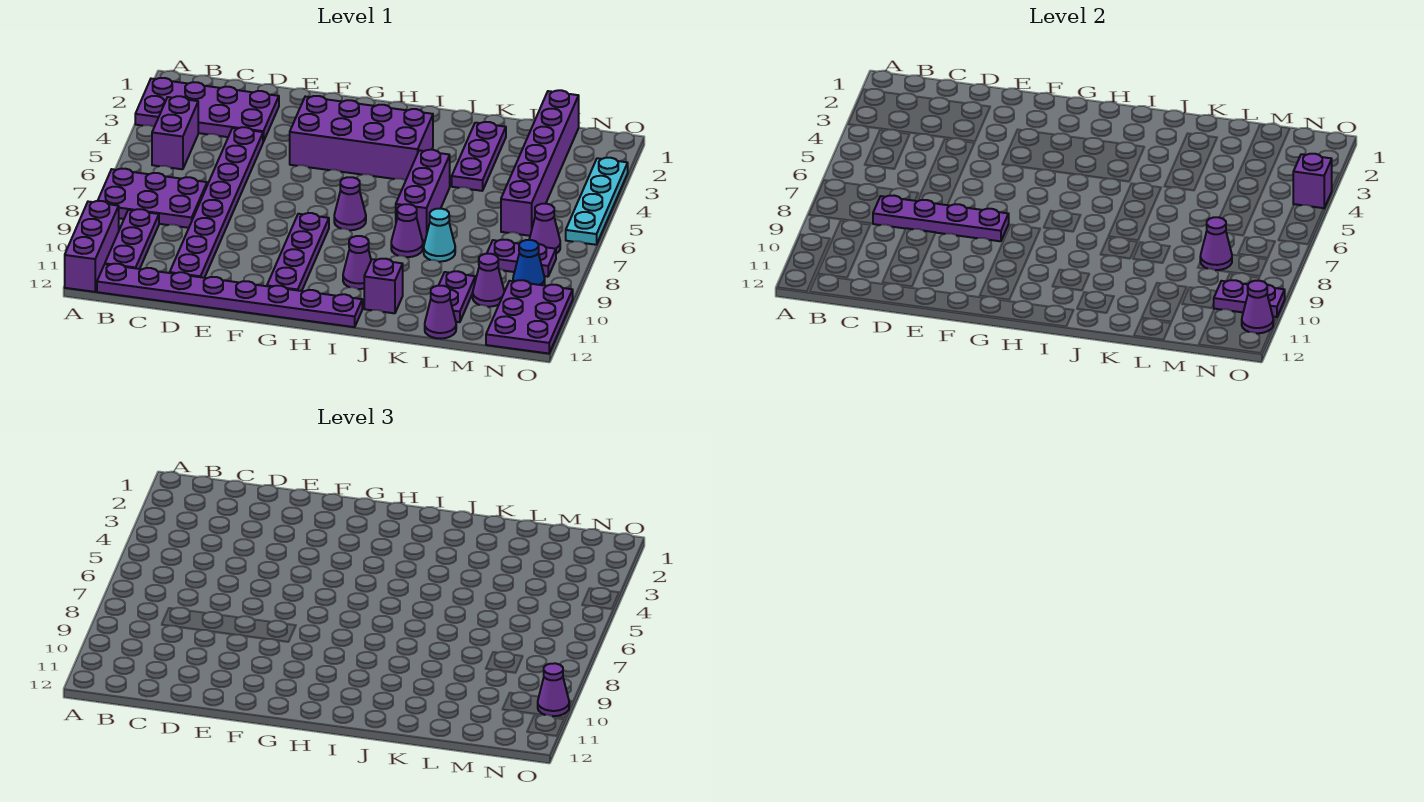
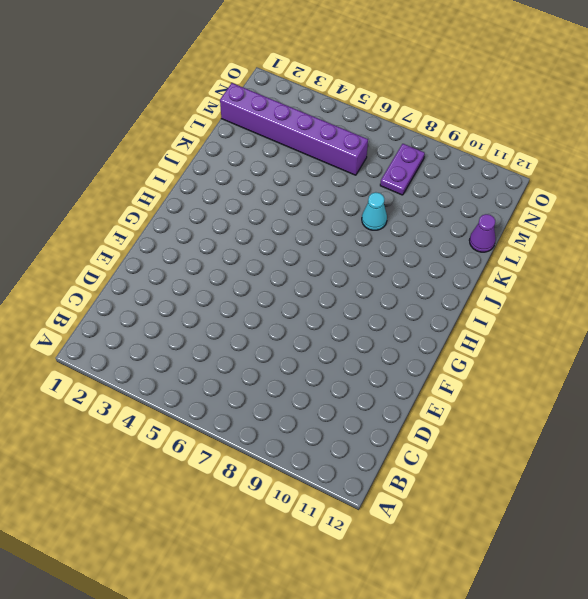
none -> purple 2x4 plate [135,78,279,142]
none -> purple 2x3 plate [98,169,207,228]
none -> purple 1x3 brick [65,201,119,292]
none -> purple 1x2 brick [152,96,198,169]

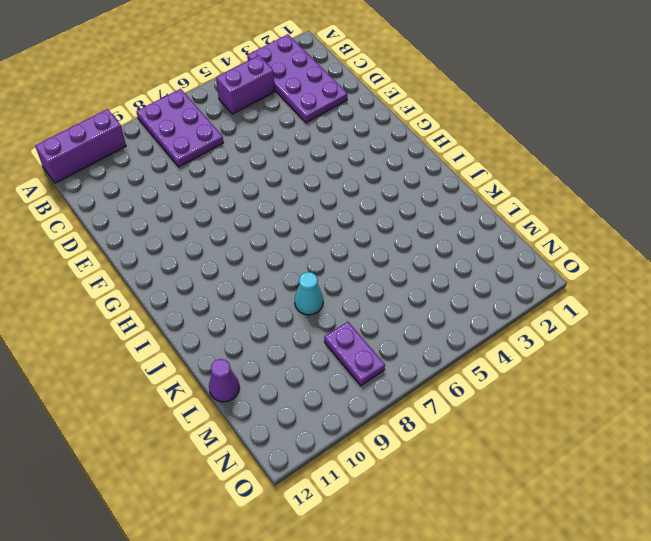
none -> purple 1x3 plate [105,209,159,269]
none -> purple 1x8 plate [97,264,362,327]
none -> purple 1x8 plate [170,127,263,278]
none -> purple 2x4 brick [290,96,433,180]

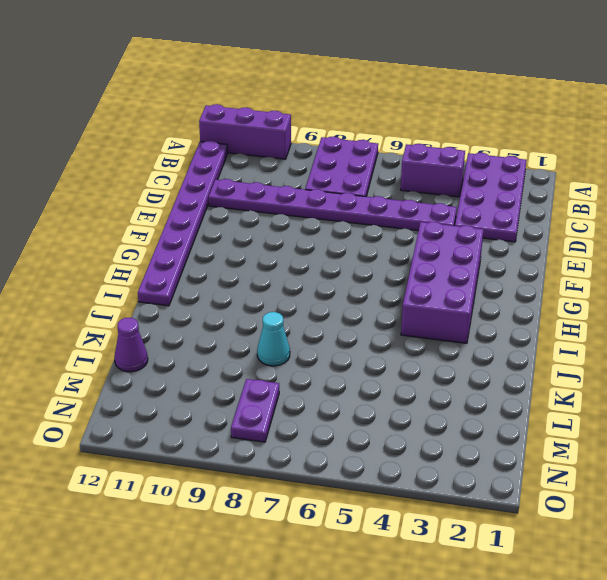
none -> purple 1x3 plate [105,209,159,269]
none -> purple 1x4 plate [267,213,329,291]
none -> purple 1x1 cone [334,177,366,230]
none -> purple 1x1 cone [343,236,371,289]

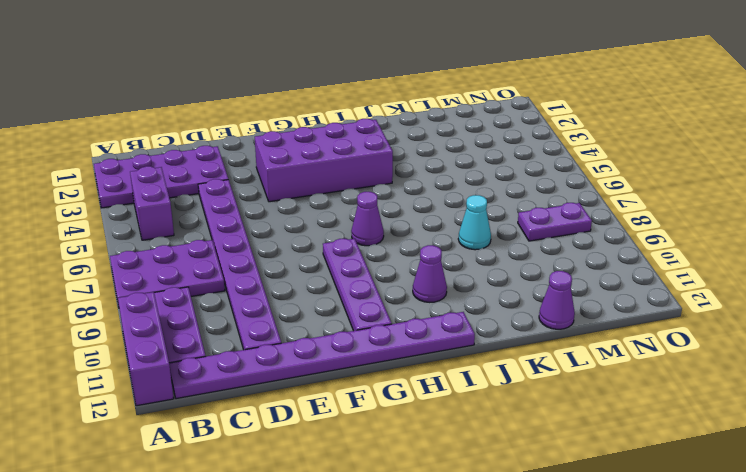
none -> purple 1x3 brick [396,150,450,241]
none -> purple 1x1 cone [391,204,423,257]
none -> purple 1x1 brick [364,259,403,313]
none -> purple 1x3 plate [452,122,506,191]

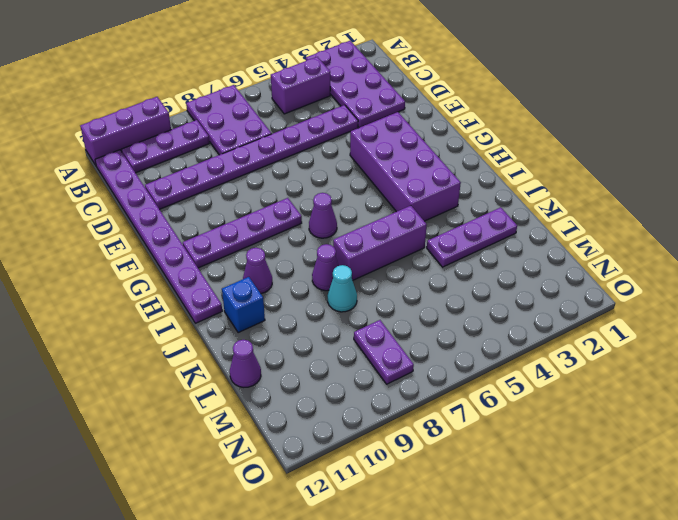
blue 1x1 brick [222,277,265,333] -> purple 1x1 brick [364,259,403,313]
none -> purple 1x2 plate [439,271,475,322]
none -> purple 1x6 brick [501,90,579,236]
none -> purple 1x1 cone [473,254,504,307]
none -> purple 1x1 cone [529,204,560,254]

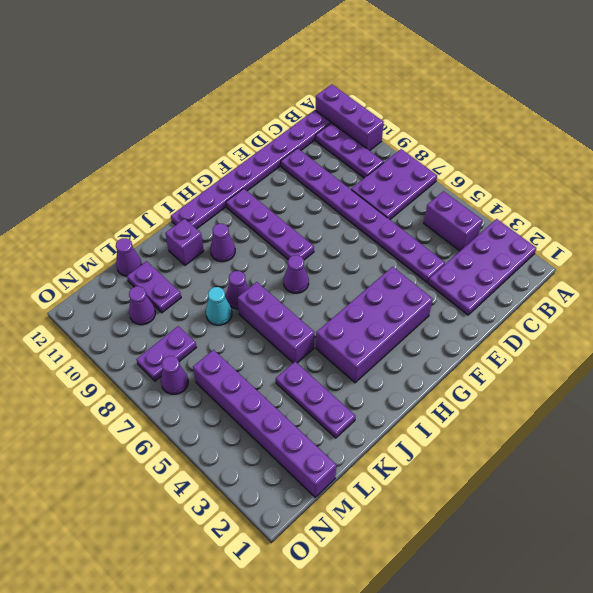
none -> blue 1x1 cone [513,240,545,285]
none -> purple 2x3 plate [486,280,573,354]
none -> cyan 1x4 plate [566,158,628,245]
none -> purple 1x4 plate [873,196,1009,241]

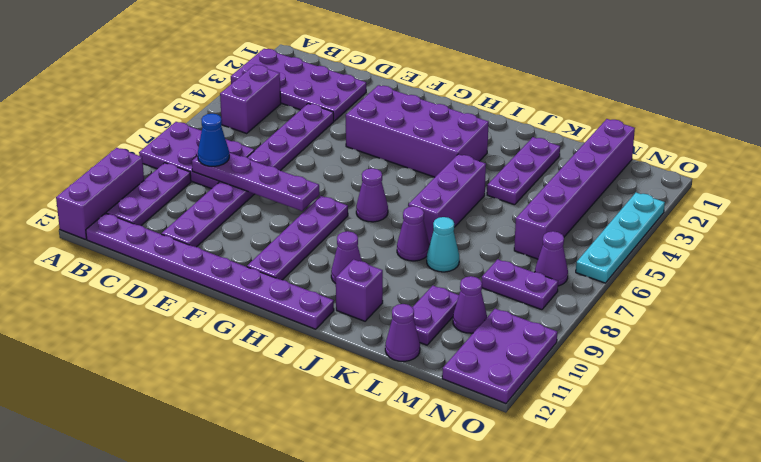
blue 1x1 cone [198,114,229,166] -> blue 1x1 cone moved to [513,240,545,285]
none -> purple 1x1 cone [1200,217,1232,270]
none -> purple 1x2 plate [1213,280,1285,317]
none -> purple 1x1 brick [1293,154,1332,208]
none -> purple 1x1 cone [1242,281,1273,333]

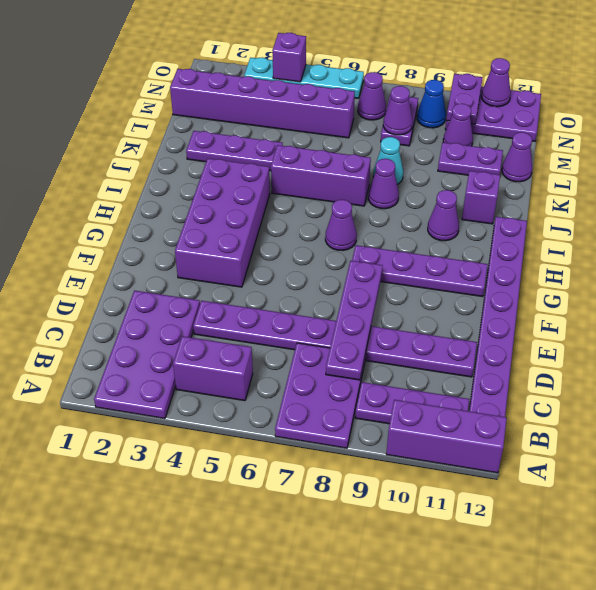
none -> purple 1x1 cone [538,663,569,716]

